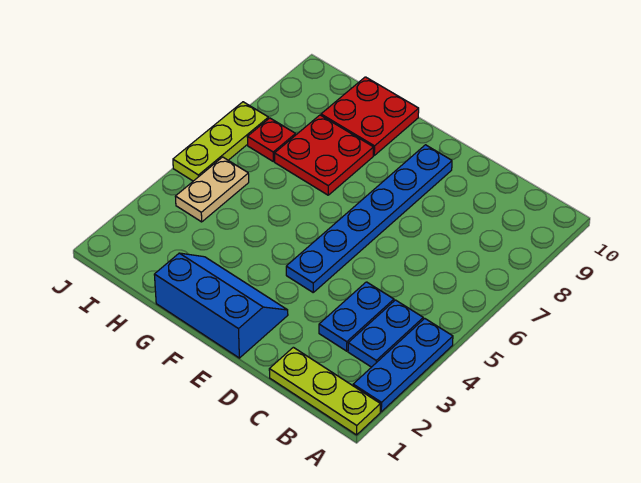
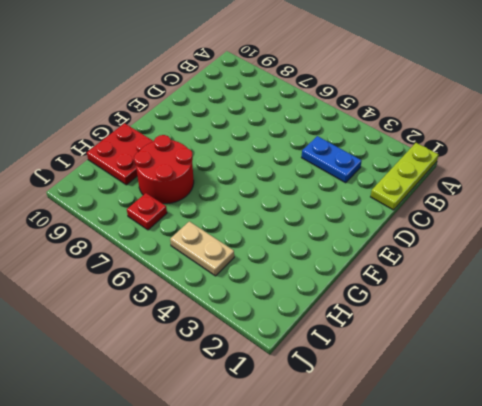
red 2x2 round brick [134,135,194,204] -> red 2x2 plate [275,115,374,195]
none -> blue 1x3 plate [353,318,453,412]
none -> blue 1x2 plate [348,300,423,367]

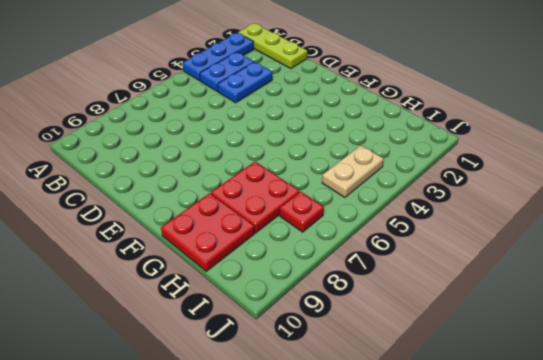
none -> blue 2x3 slope [154,253,288,358]
none -> blue 1x6 plate [286,145,452,292]

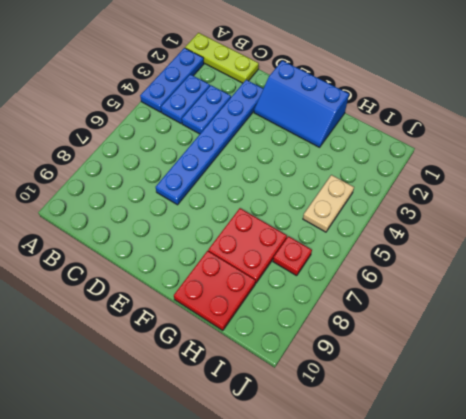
blue 1x6 plate [156,80,263,205] -> blue 1x6 plate moved to [286,145,452,292]
none -> lime 1x3 plate [173,102,269,181]

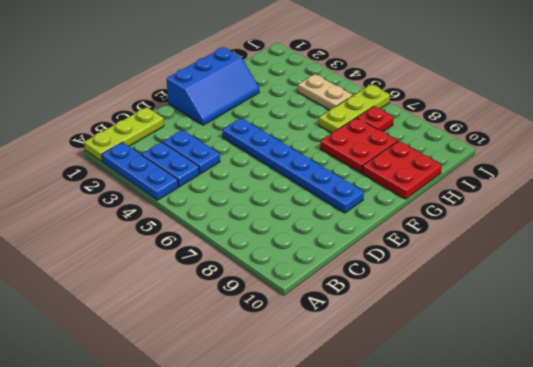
lime 1x3 plate [319,85,390,133] -> lime 1x3 plate turned to [173,102,269,181]

